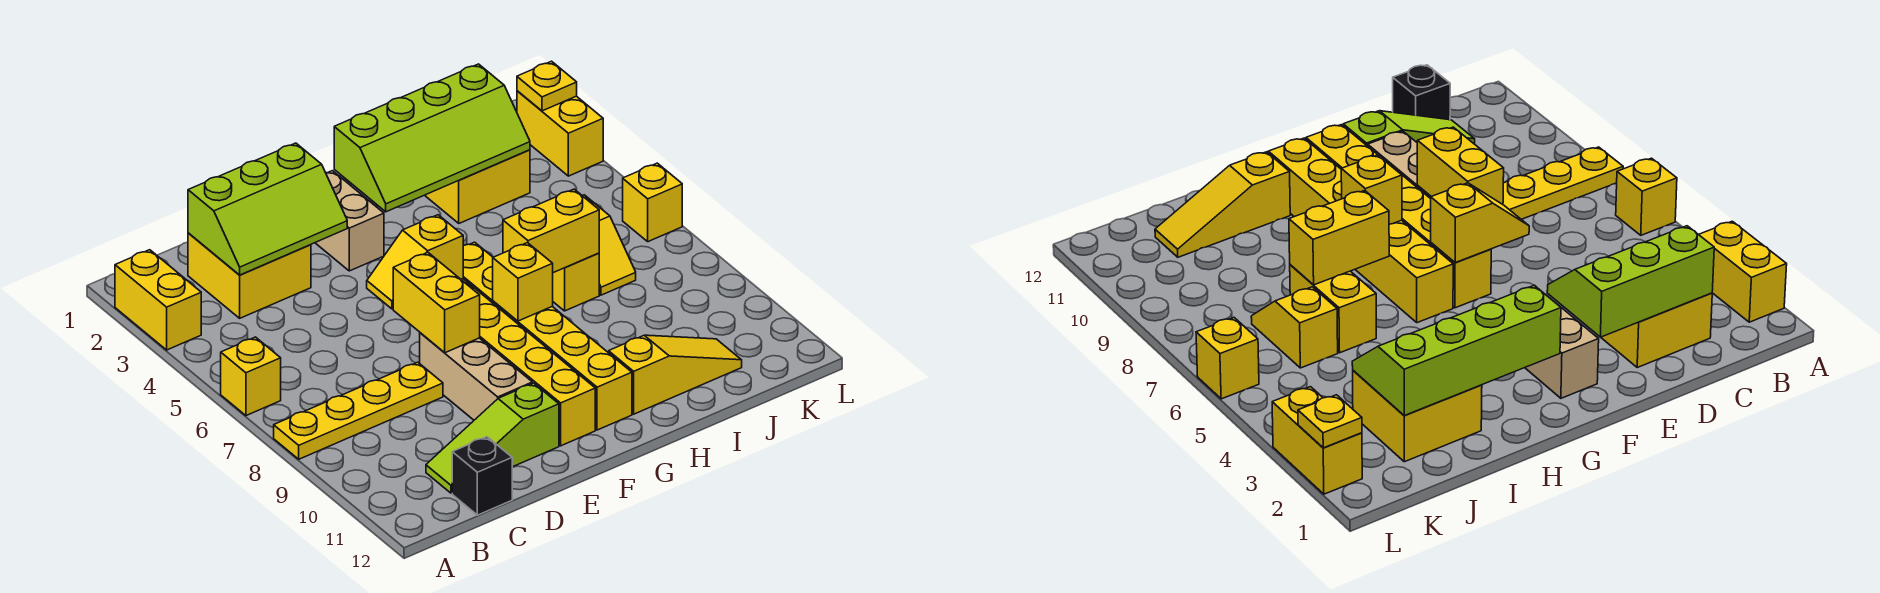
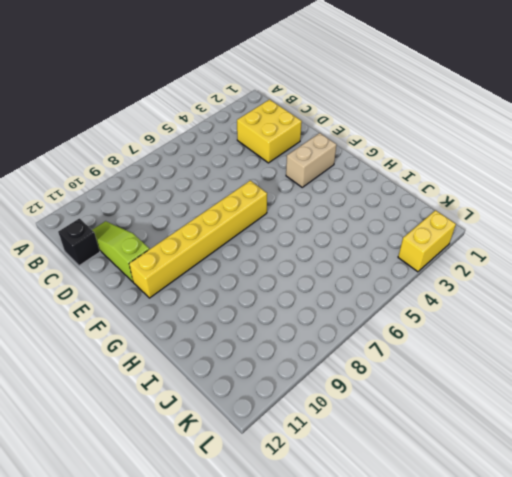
none -> yellow 1x2 brick [115,250,201,350]
none -> yellow 1x1 brick [221,337,281,416]
none -> yellow 1x4 plate [274,362,443,459]

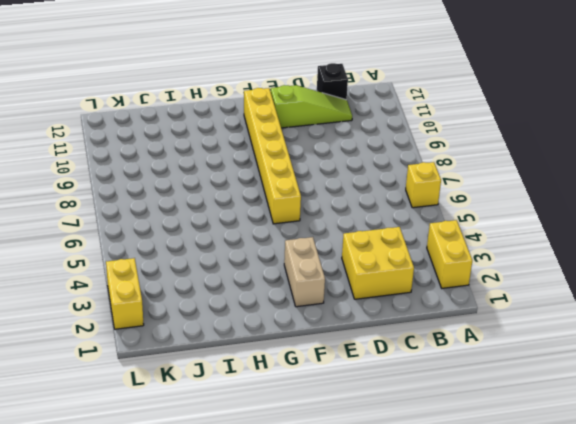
none -> yellow 1x4 plate [274,362,443,459]
none -> tan 1x3 brick [420,333,532,420]
none -> yellow 1x6 brick [463,242,632,430]

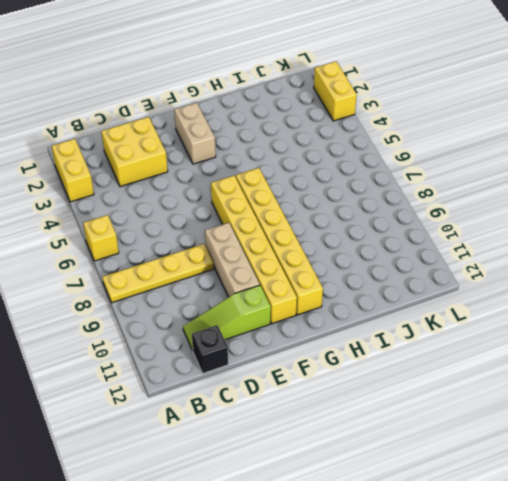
none -> yellow 1x3 slope [609,335,742,414]
none -> yellow 2x2 brick [425,150,530,223]
none -> yellow 1x2 brick [553,253,599,311]

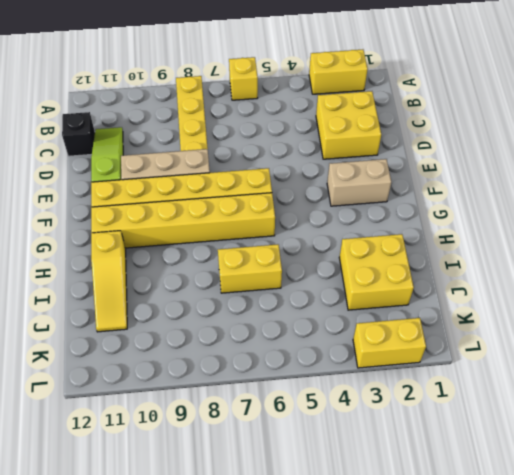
none -> yellow 1x2 slope [582,195,636,295]
none -> yellow 1x1 brick [623,163,682,242]
none -> lime 2x3 slope [188,143,347,275]

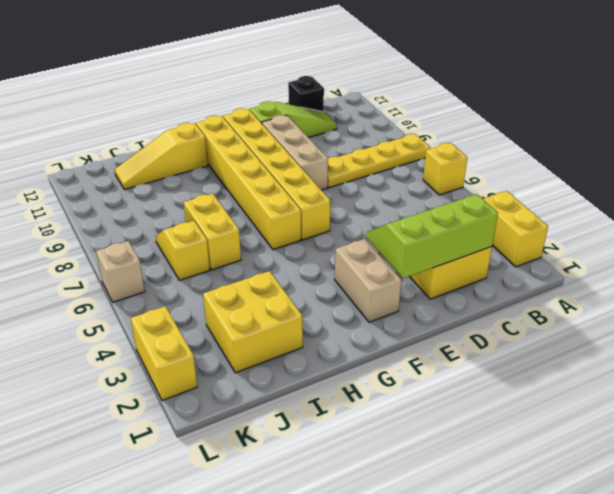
tan 1x1 brick [96,241,145,302] -> yellow 1x1 brick [623,163,682,242]
none -> yellow 1x2 slope [367,215,463,309]
none -> yellow 1x2 brick [393,253,480,353]
none -> lime 2x4 slope [334,64,530,212]

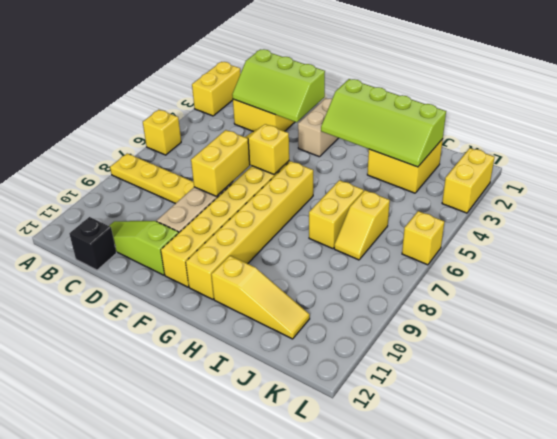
none -> yellow 1x1 brick [493,243,553,321]
none -> yellow 1x2 brick [503,189,599,273]
none -> yellow 1x1 plate [517,61,577,111]

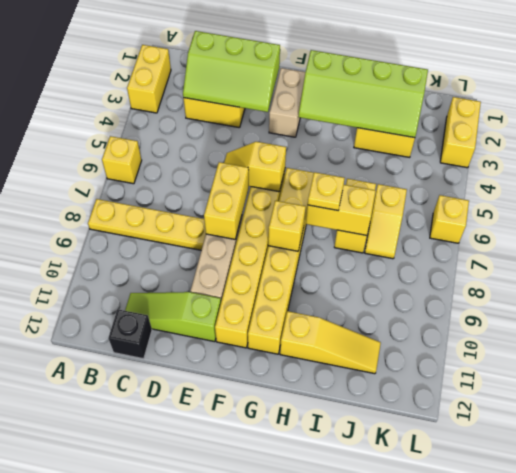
yellow 1x1 plate [308,172,345,211] -> yellow 1x1 plate moved to [517,61,577,111]

